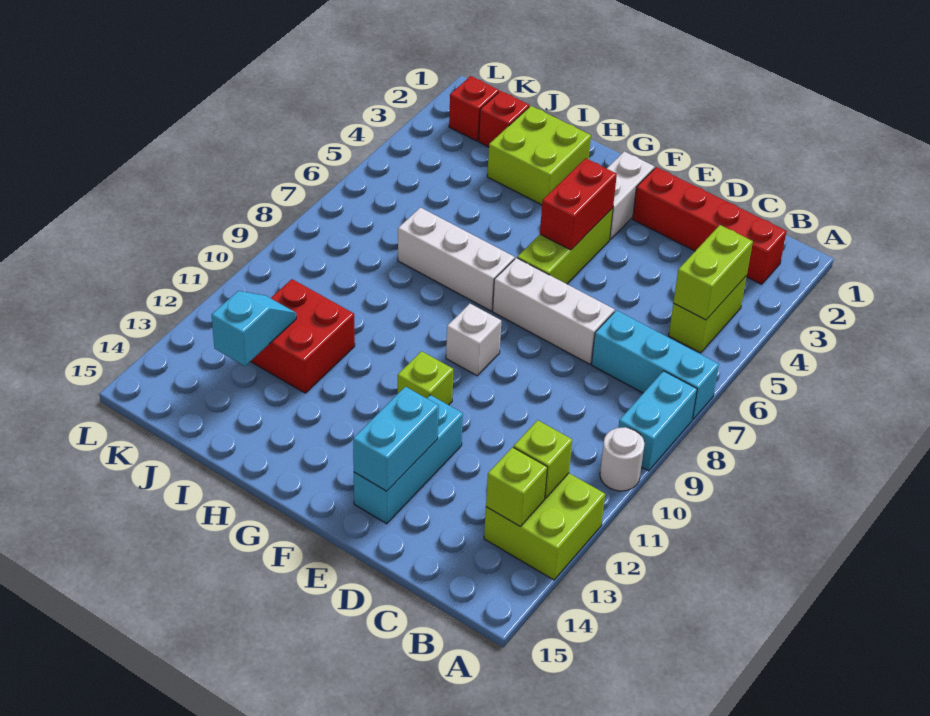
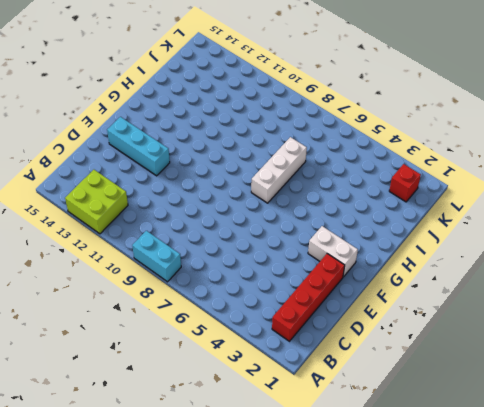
none -> cyan 1x3 brick [592,310,719,420]
none -> white 1x1 round brick [600,427,645,491]
none -> lime 1x2 brick [669,276,747,353]

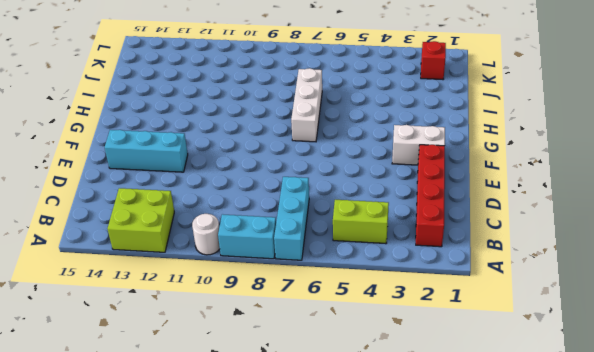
none -> white 1x3 brick [493,258,615,364]
none -> lime 1x3 brick [517,208,613,284]
none -> white 1x1 brick [446,304,501,376]

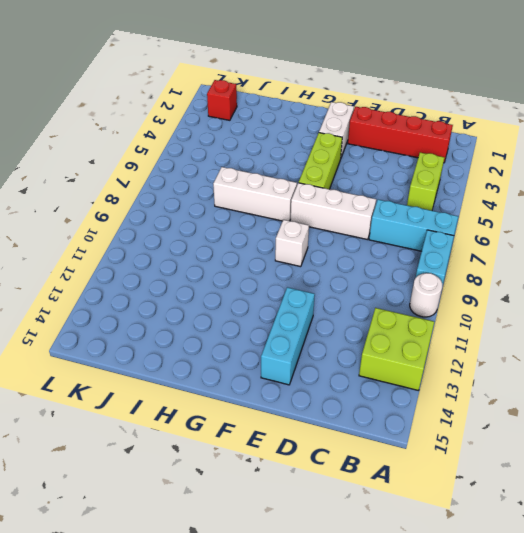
none -> lime 1x1 brick [398,351,453,405]
none -> lime 2x2 brick [487,106,591,205]
none -> red 2x2 brick [250,279,355,393]

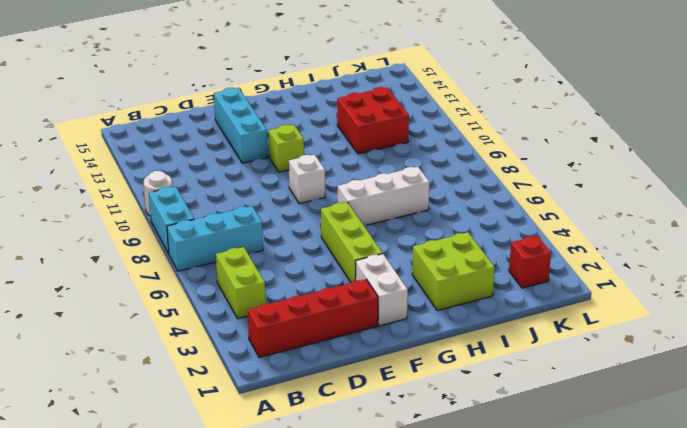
none -> lime 2x2 brick [484,473,605,580]
none -> white 1x3 brick [493,258,615,364]
none -> red 1x1 brick [479,91,529,147]

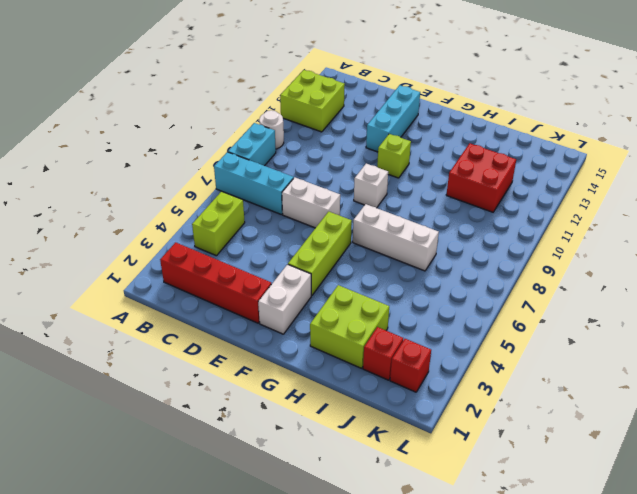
white 1x2 brick [282,177,340,228] -> white 1x3 brick [493,258,615,364]
none -> lime 1x2 brick [673,225,753,320]
none -> lime 1x1 brick [514,420,572,499]
none -> lime 1x1 brick [486,447,547,526]

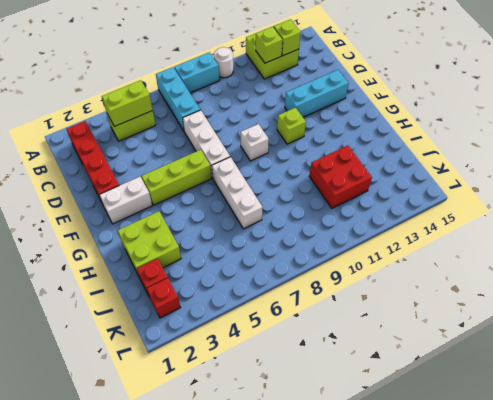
none -> cyan 1x2 brick [353,387,439,491]
none -> red 1x2 brick [540,158,617,250]
none -> cyan 1x2 slope [212,291,296,366]

